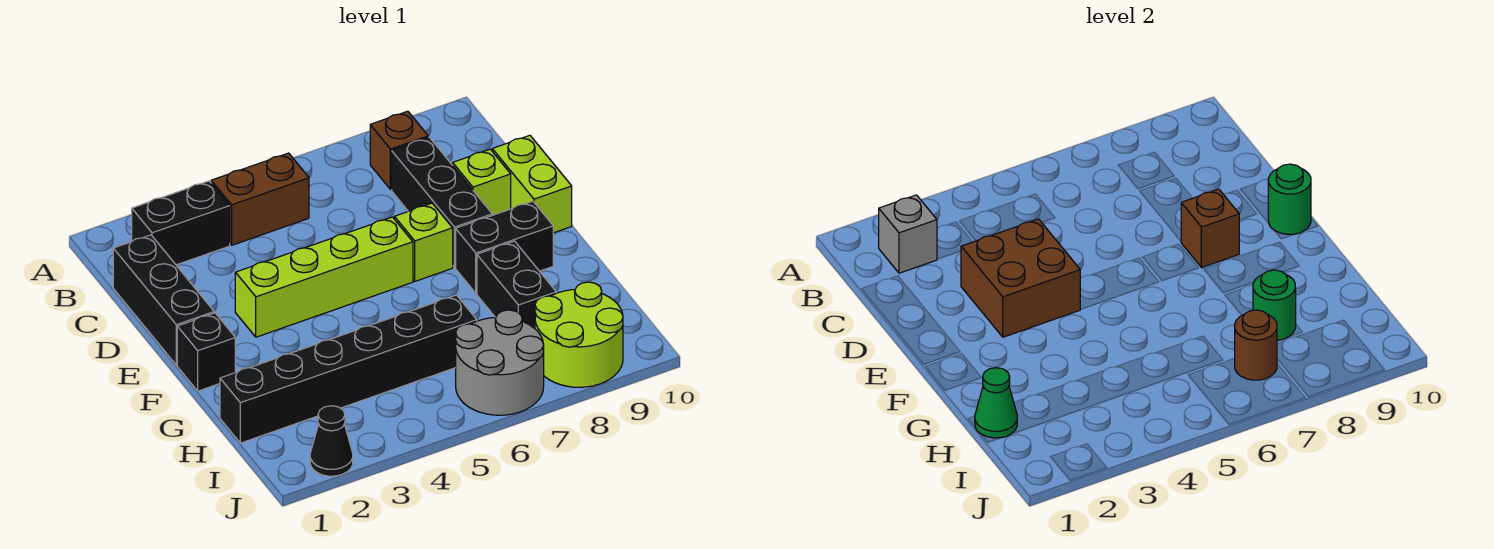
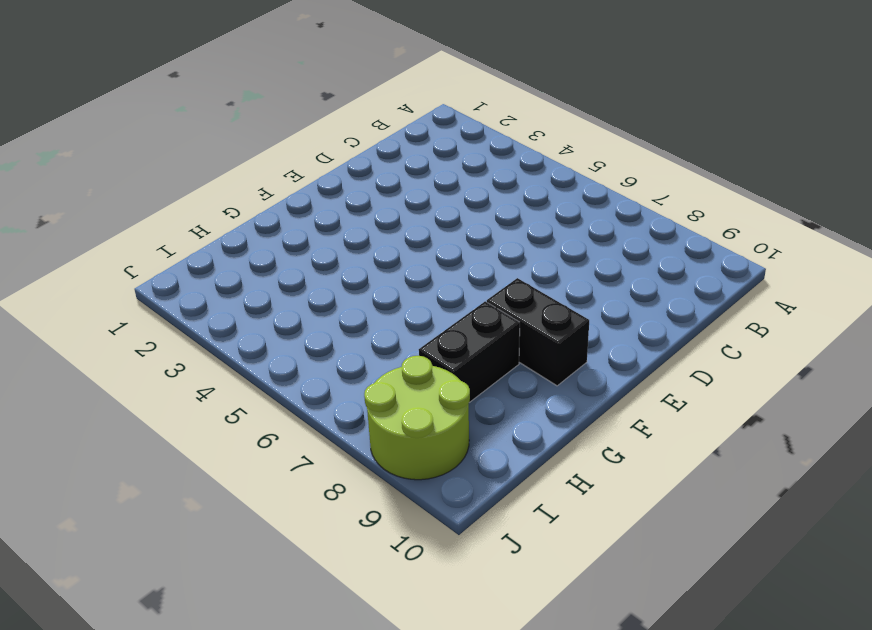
none -> black 1x2 brick [131,181,230,265]
none -> brown 1x2 brick [211,153,309,245]
none -> brown 1x1 brick [370,111,428,190]

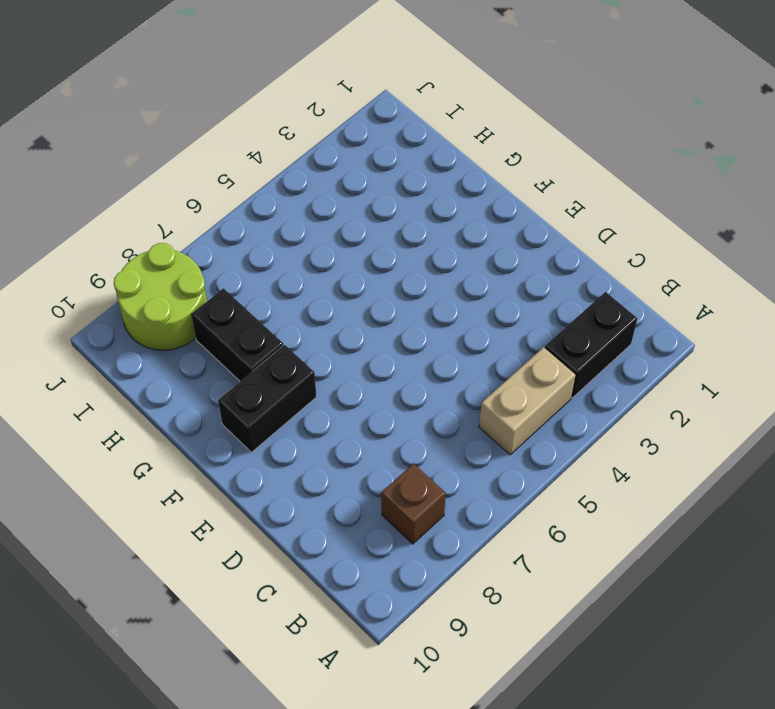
tan 1x2 brick [479,347,576,455] -> brown 1x2 brick [211,153,309,245]
none -> black 1x3 brick [113,235,214,365]
none -> black 1x3 brick [392,137,492,268]
none -> lime 1x1 brick [453,149,511,215]

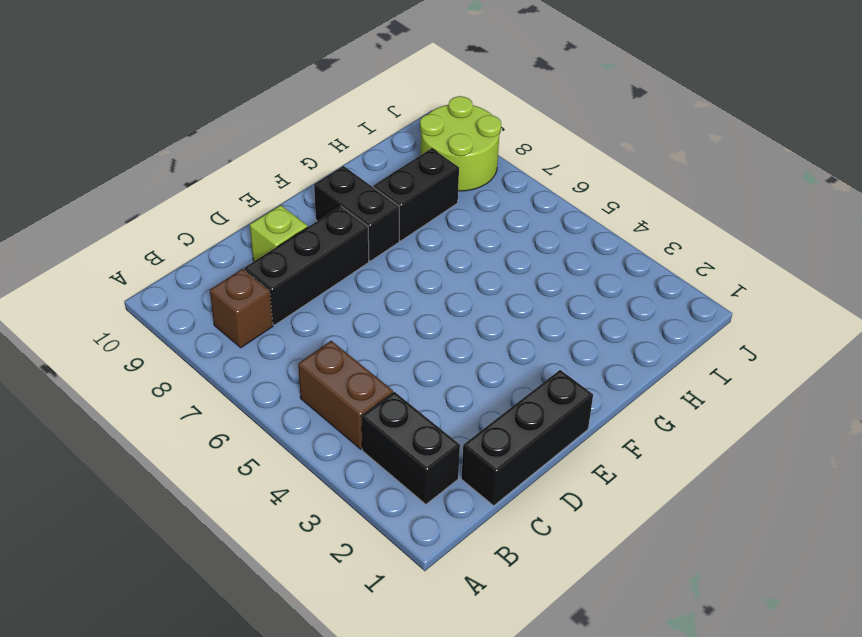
none -> lime 1x2 brick [492,135,572,233]
none -> lime 1x4 brick [235,217,413,337]
none -> lime 1x1 brick [394,203,453,281]

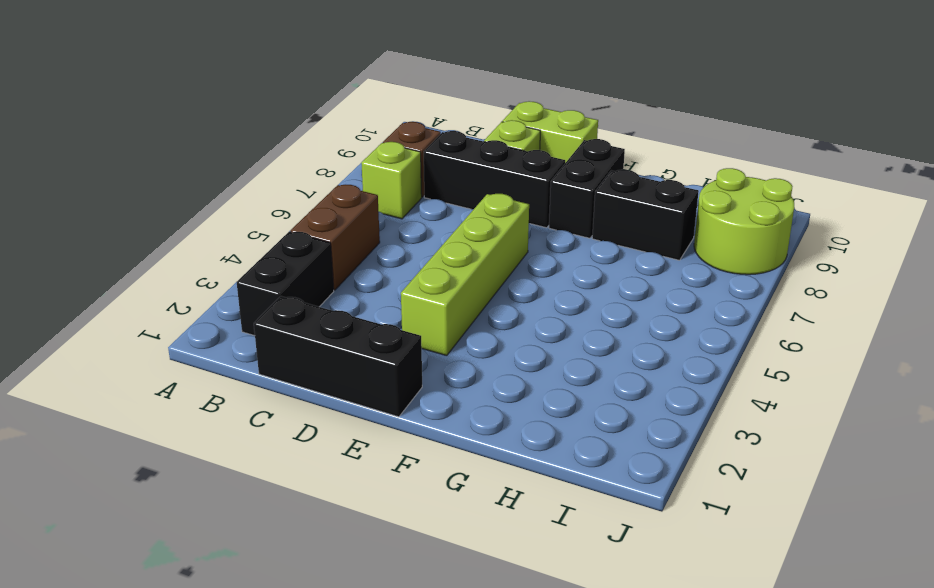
lime 1x1 brick [361,142,422,219] -> lime 1x1 brick moved to [394,203,453,281]
none -> black 1x1 brick [177,313,235,391]
none -> black 1x6 brick [220,295,477,443]
none -> grey 2x2 round brick [456,310,544,415]

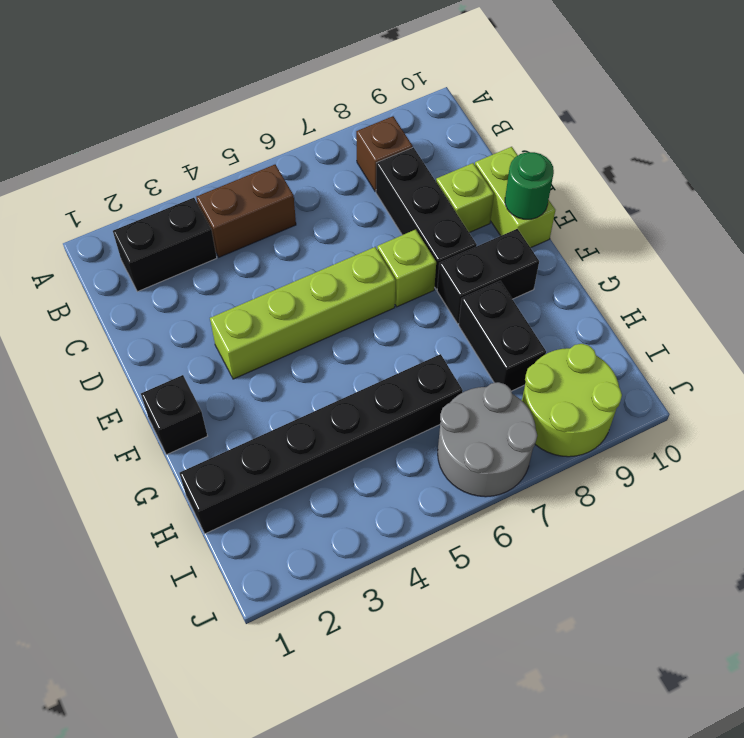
none -> black 1x3 brick [113,235,214,365]
none -> black 1x1 cone [310,406,353,476]
none -> grey 1x1 brick [878,195,937,273]

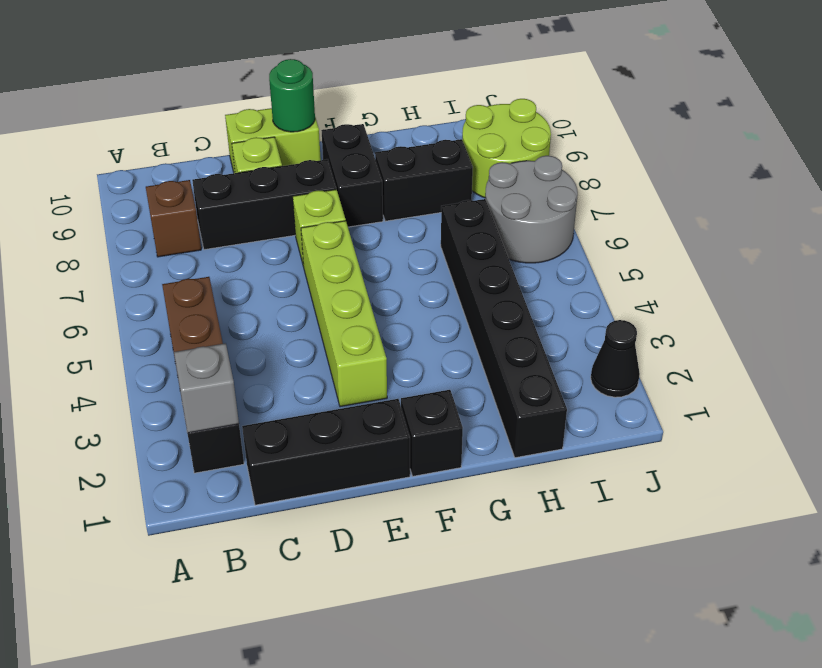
none -> brown 2x2 brick [961,219,1080,337]
none -> brown 1x1 brick [1181,189,1239,268]
none -> green 1x1 cone [975,368,1017,438]

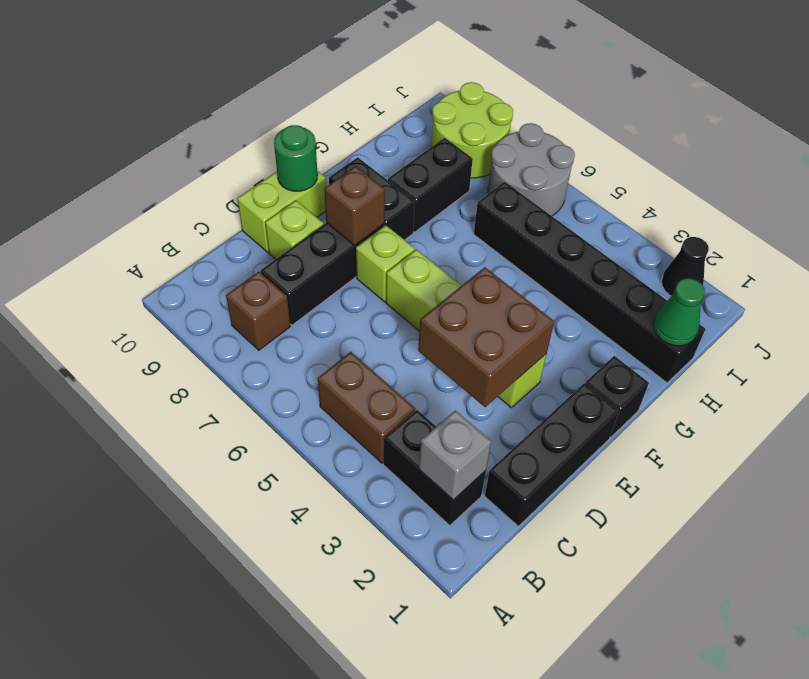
none -> green 1x1 round brick [1253,270,1296,340]
none -> brown 1x1 round brick [1235,310,1277,380]

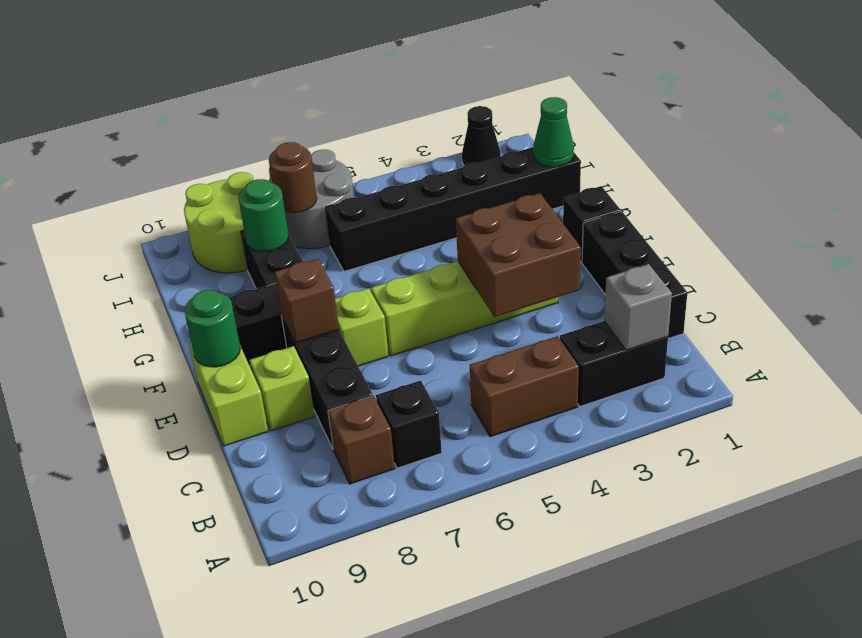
black 1x1 brick [376,381,442,468] -> none

